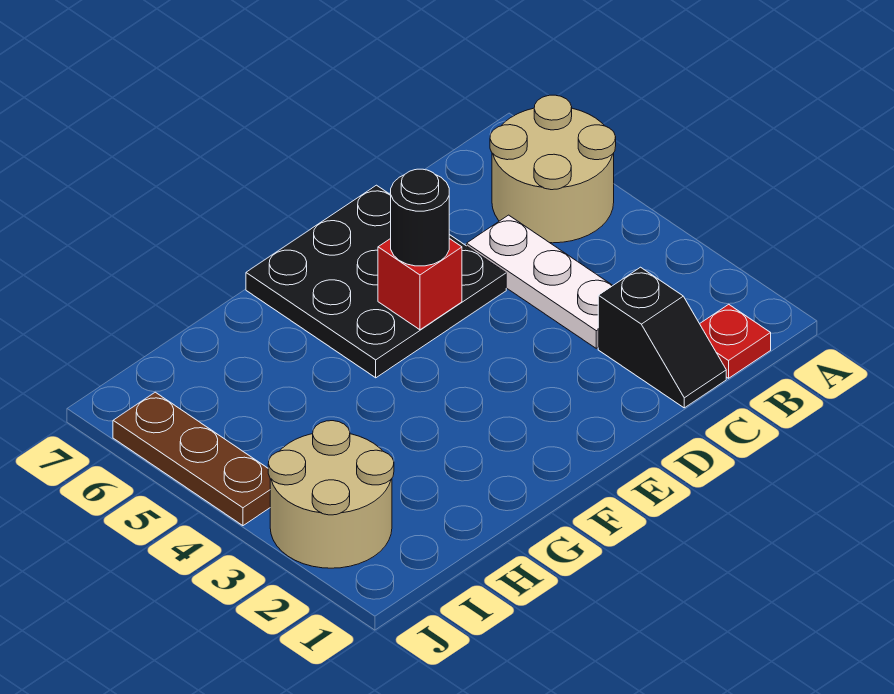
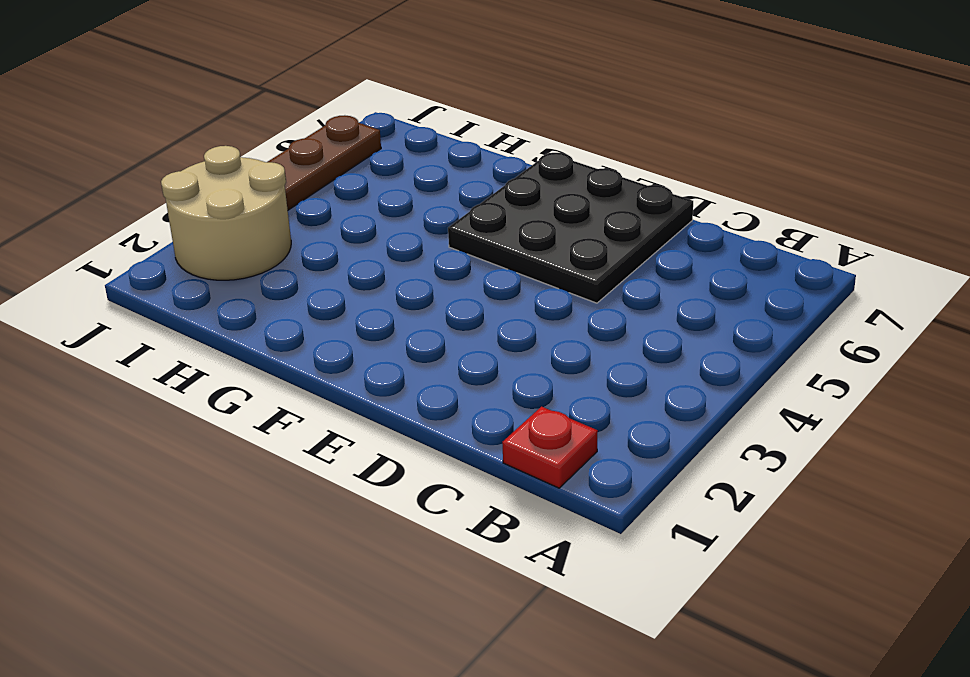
none -> tan 2x2 round brick [490,95,616,243]
none -> black 1x2 slope [598,267,726,408]

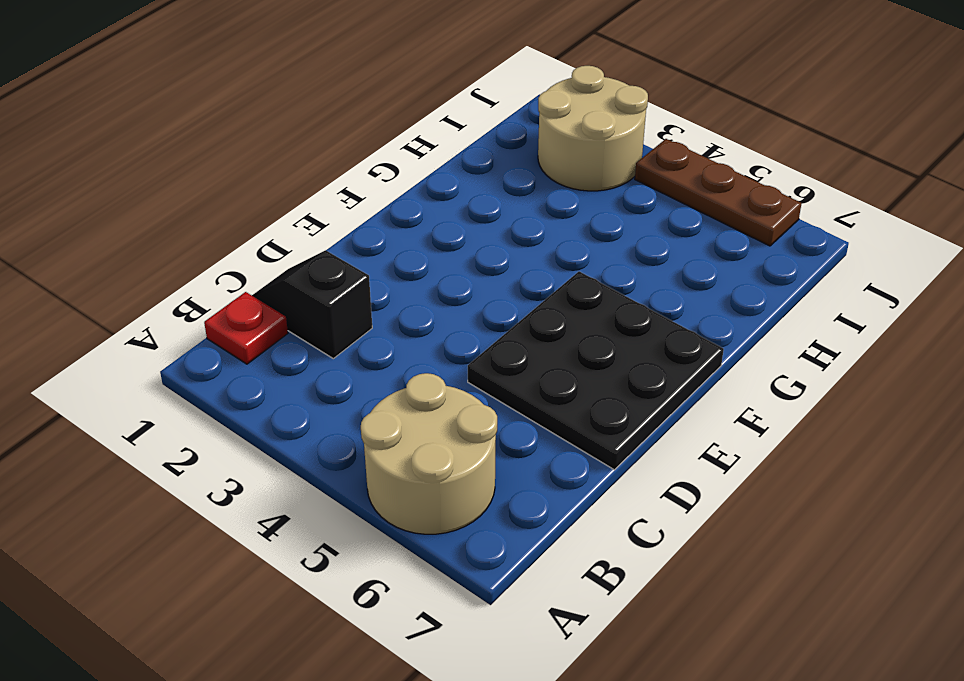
none -> white 1x3 plate [467,215,613,348]
none -> red 1x1 brick [378,238,462,330]

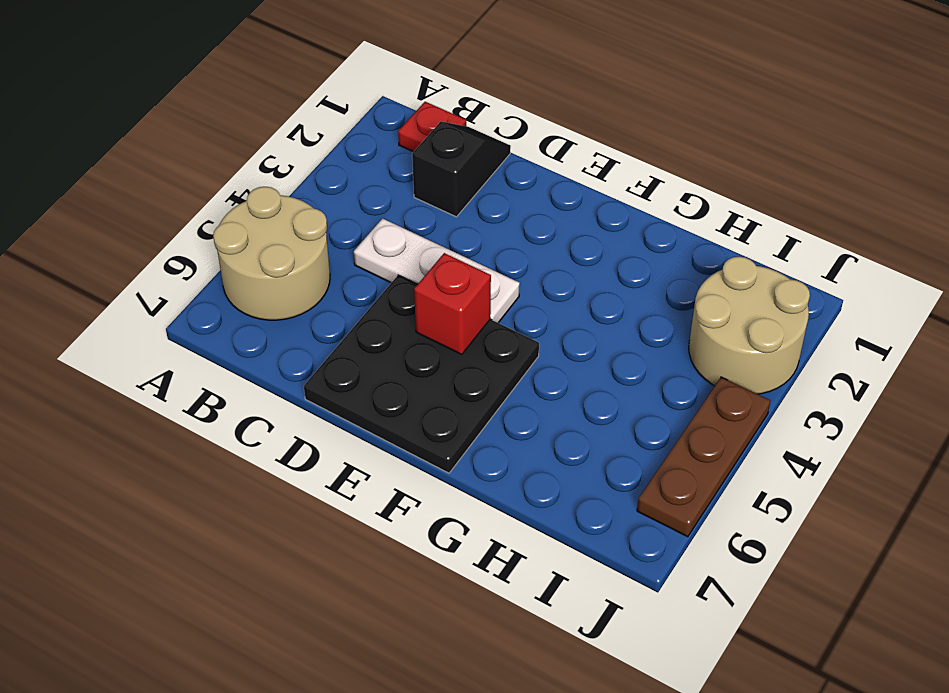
white 1x3 plate [354,219,520,323] -> white 1x3 plate turned to [467,215,613,348]
none -> black 1x1 round brick [391,169,449,266]

